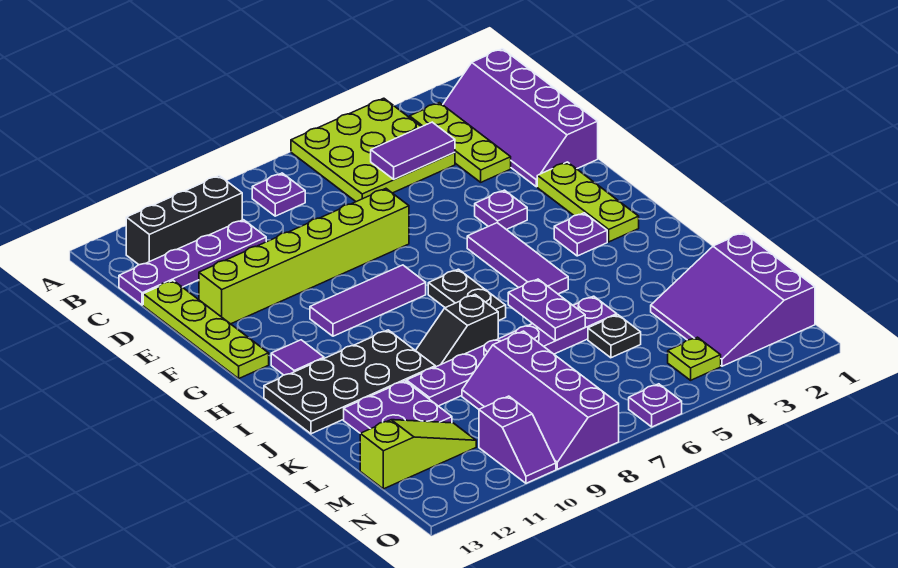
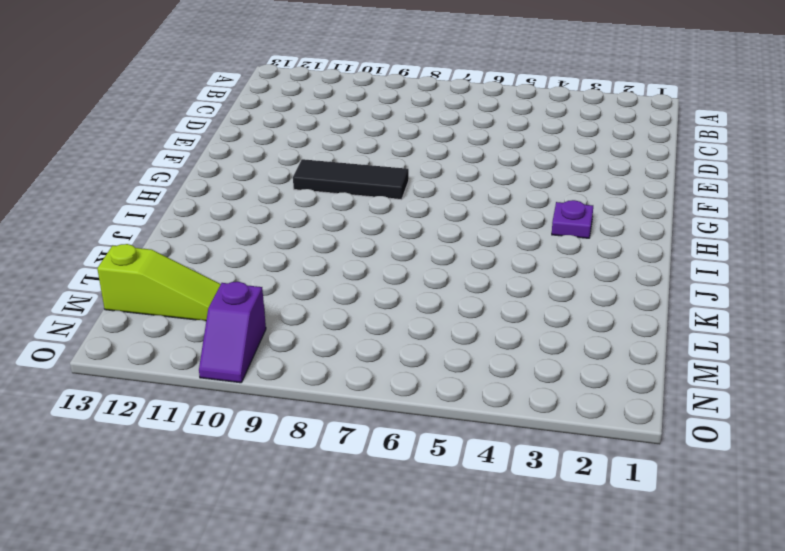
black 1x3 tile [293,159,409,200] -> purple 1x3 tile [310,265,426,336]
none -> lime 3x3 plate [291,98,455,202]
none -> purple 2x4 slope [443,49,598,187]
none -> lime 1x3 plate [410,103,511,182]

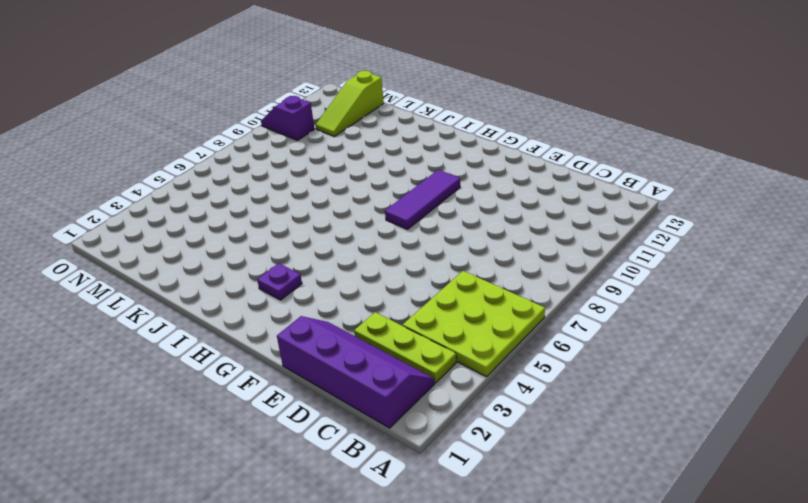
none -> purple 1x1 plate [252,173,305,216]
none -> black 1x3 brick [126,176,242,265]
none -> purple 1x4 plate [119,220,266,305]

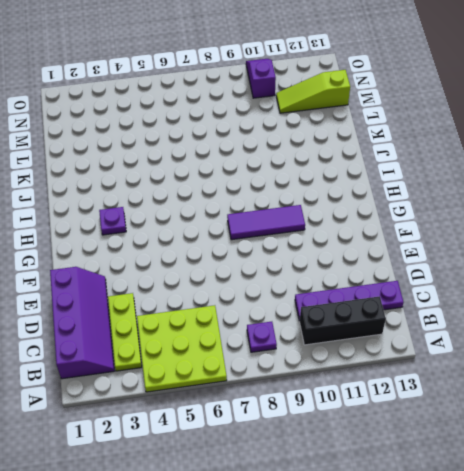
none -> lime 1x4 plate [143,280,269,378]
none -> lime 1x6 brick [199,189,409,324]
none -> lime 1x3 plate [537,162,639,242]

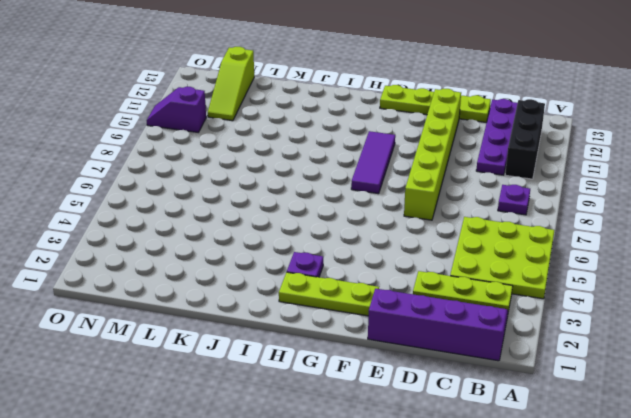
none -> purple 1x1 plate [475,190,527,230]
none -> purple 1x3 tile [467,223,568,294]
none -> black 1x2 plate [428,269,506,321]

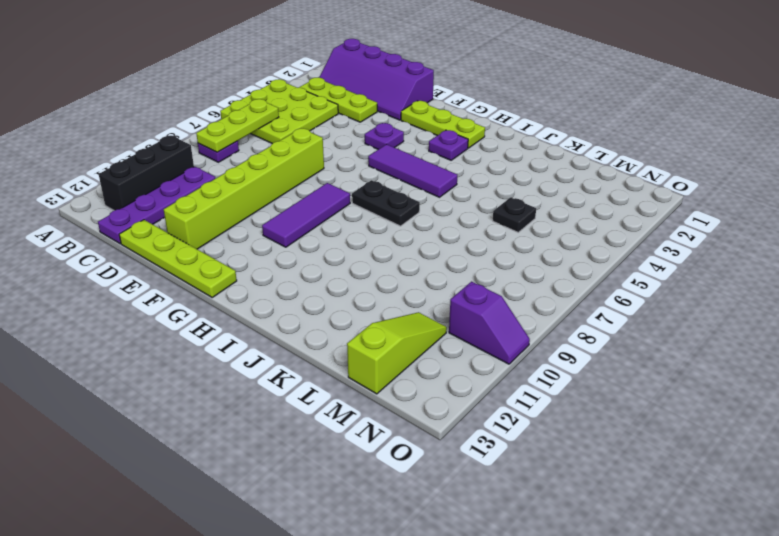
lime 1x3 plate [196,99,279,152] -> none
none -> purple 1x1 tile [271,340,324,375]
none -> black 2x4 plate [264,330,435,434]
none -> black 1x2 slope [415,295,498,367]

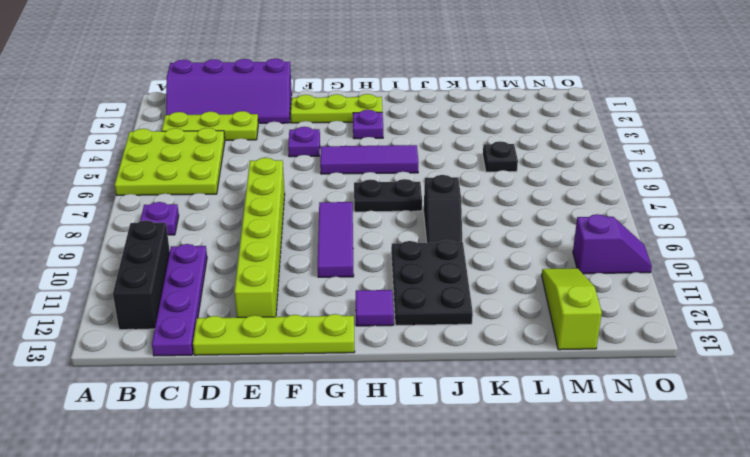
black 2x3 plate [391,240,473,325] -> black 2x4 plate [264,330,435,434]
none -> purple 1x6 plate [407,296,617,406]
none -> purple 2x2 plate [344,381,452,433]
none -> purple 3x3 slope [651,233,815,366]

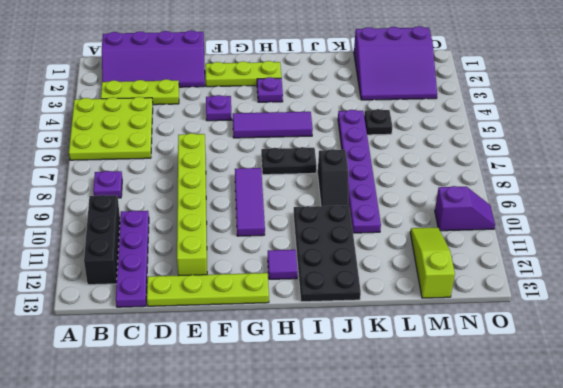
none -> purple 2x2 plate [344,381,452,433]
none -> purple 2x4 slope [462,331,619,469]
none -> lime 1x1 plate [668,337,721,380]

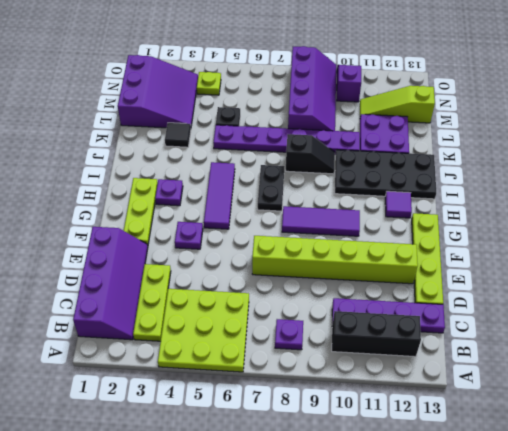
black 1x1 tile [165,123,191,147] -> none
none -> purple 1x1 plate [629,384,682,427]
none -> purple 1x2 tile [371,122,455,179]
none -> purple 1x2 plate [508,279,585,341]

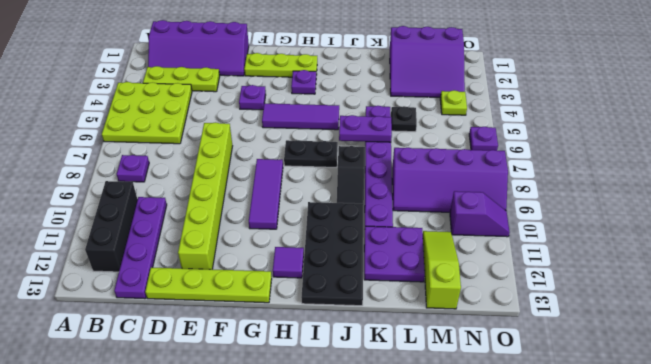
none -> purple 1x2 tile [371,122,455,179]

